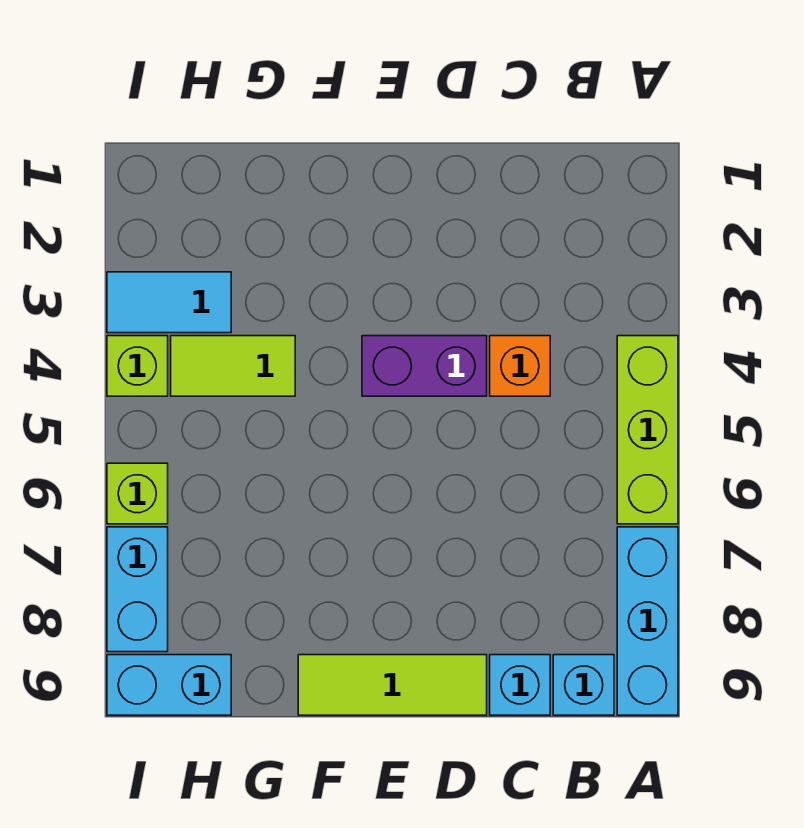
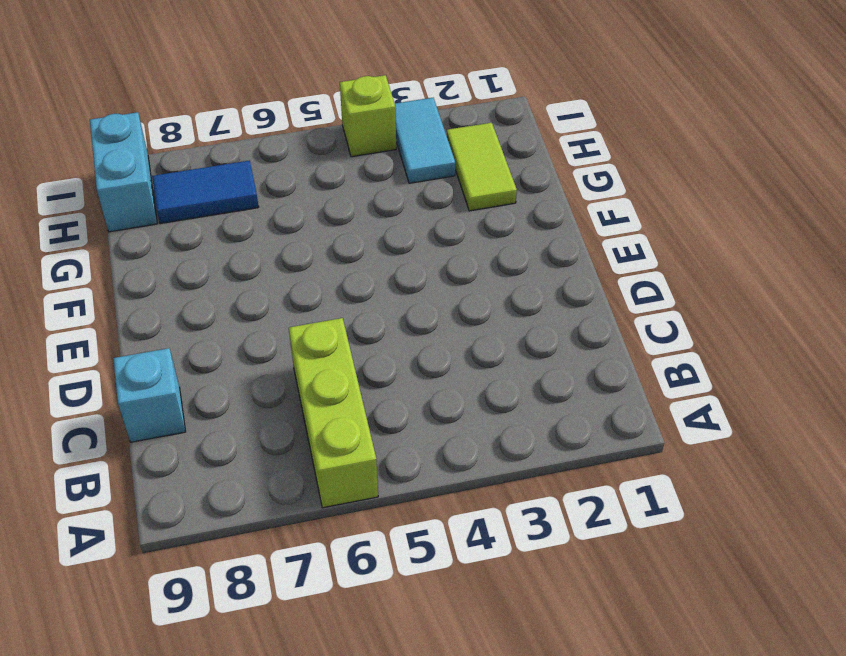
lime 1x3 brick [289,318,378,508] -> lime 1x3 brick turned to [617,336,678,524]
lime 1x2 tile [447,123,517,211] -> lime 1x2 tile moved to [171,336,295,396]
blue 1x2 tile [152,160,259,224] -> none
none -> cyan 1x3 brick [617,527,678,715]
none -> cyan 1x1 brick [553,655,614,715]
none -> orange 1x1 brick [490,336,550,396]

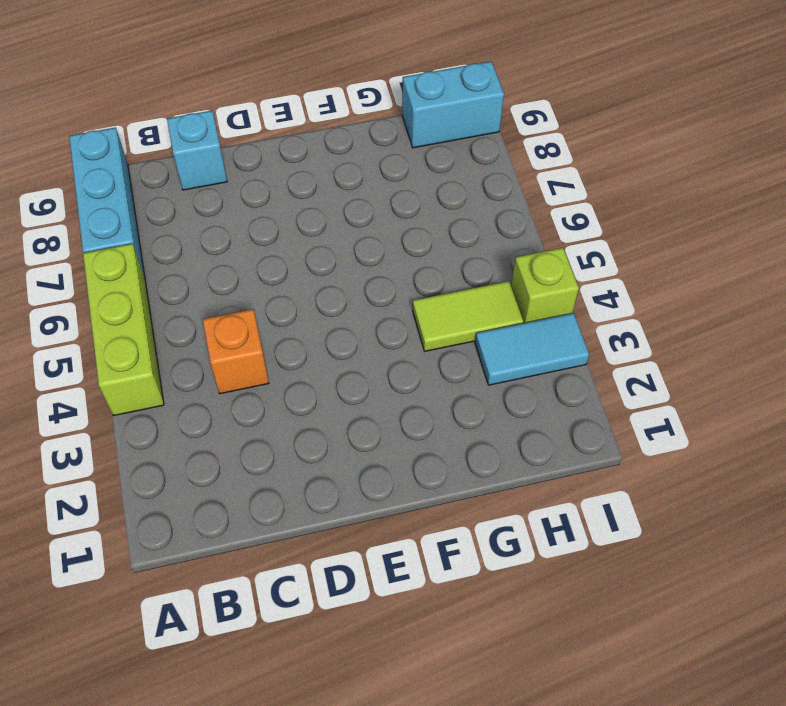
none -> cyan 1x1 brick [553,655,614,715]
none -> purple 1x2 brick [362,336,487,396]
none -> lime 1x3 tile [298,655,487,715]

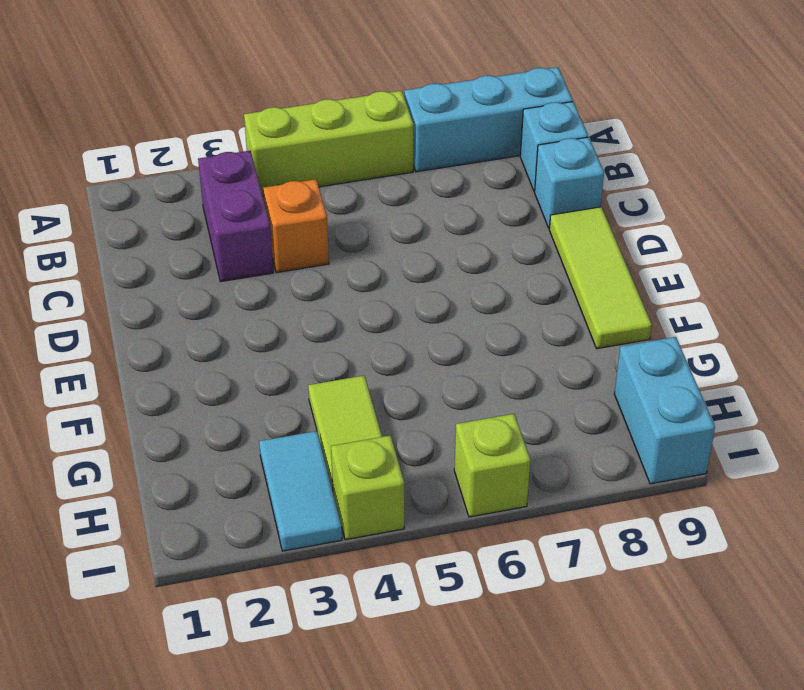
purple 1x2 brick [198,151,273,282] -> purple 1x2 brick moved to [362,336,487,396]
none -> cyan 1x2 brick [107,527,168,652]

